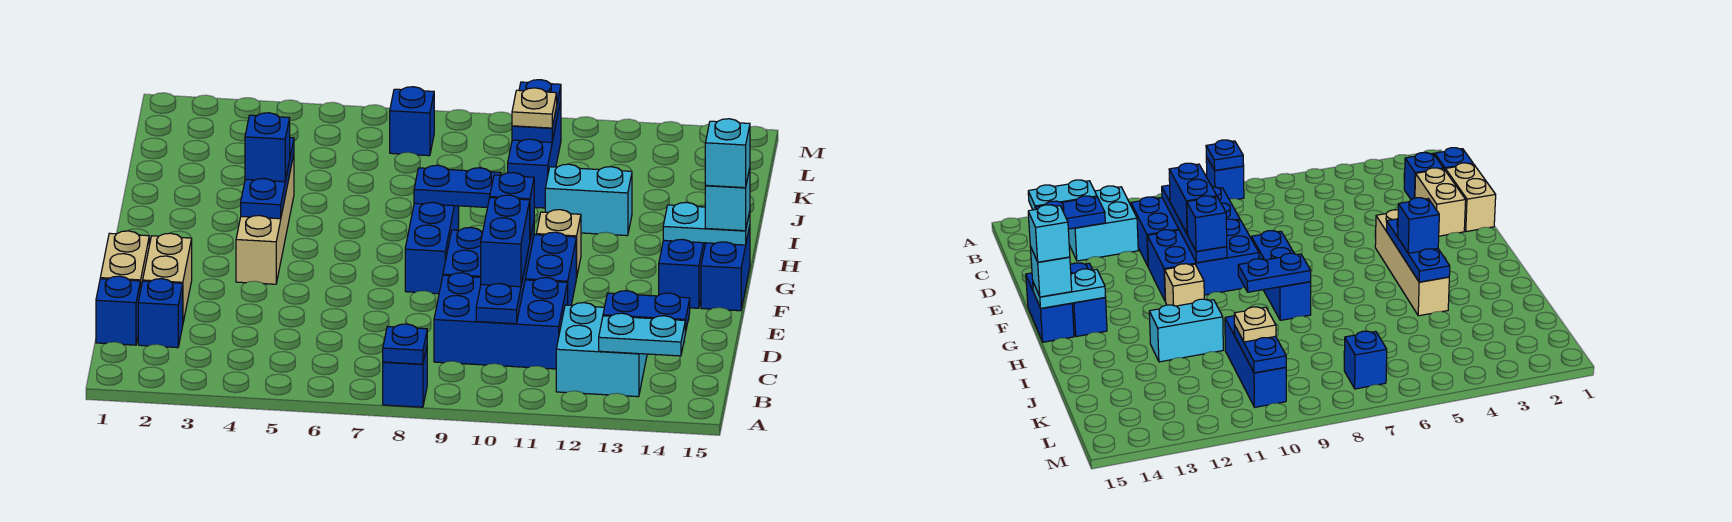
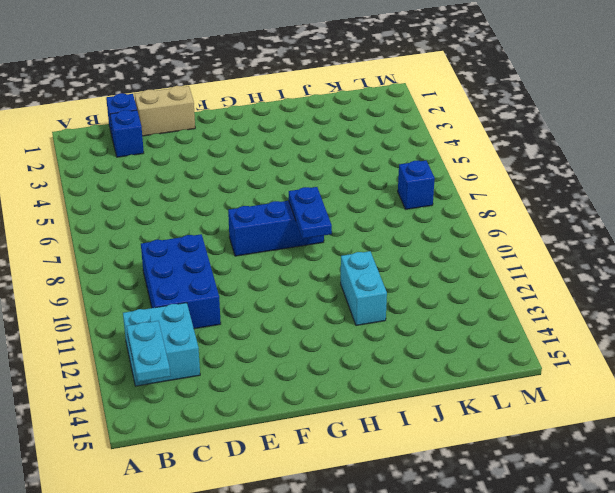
none -> blue 1x1 brick [383,347,427,407]
none -> tan 1x2 brick [143,233,192,322]
none -> blue 2x3 brick [443,228,576,305]
none -> tan 1x4 brick [236,155,294,284]

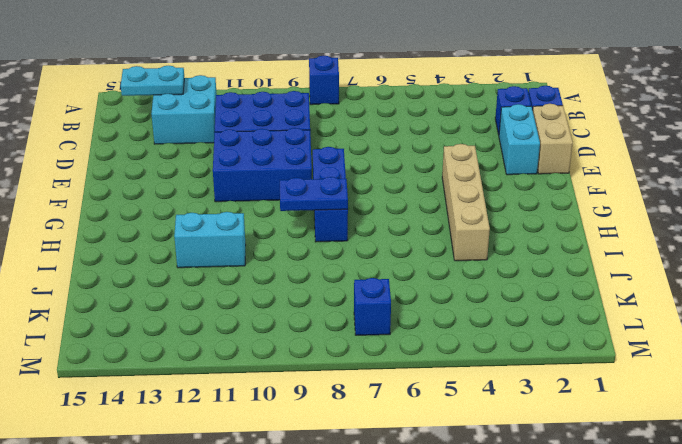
cyan 1x2 brick [499,104,540,175] -> tan 1x2 brick [143,233,192,322]
none -> blue 1x2 brick [659,239,705,308]
none -> blue 1x2 brick [701,226,750,311]
none -> tan 1x1 brick [536,210,581,278]
none -> blue 1x3 brick [508,101,561,208]

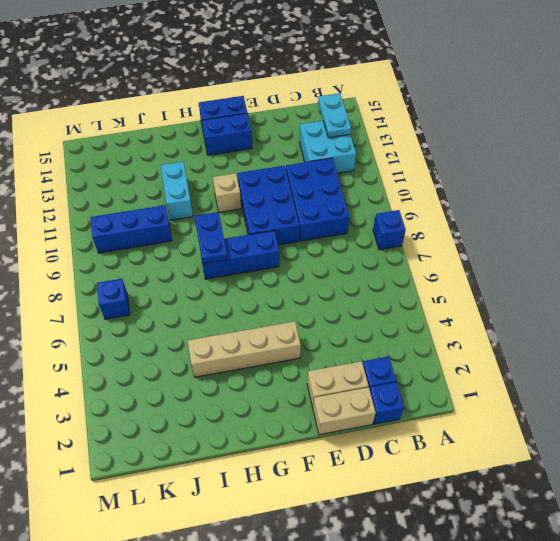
none -> blue 1x1 plate [383,324,427,364]
none -> blue 1x4 plate [476,223,534,324]
none -> blue 1x2 plate [603,291,690,333]
none -> blue 1x3 plate [241,138,294,219]

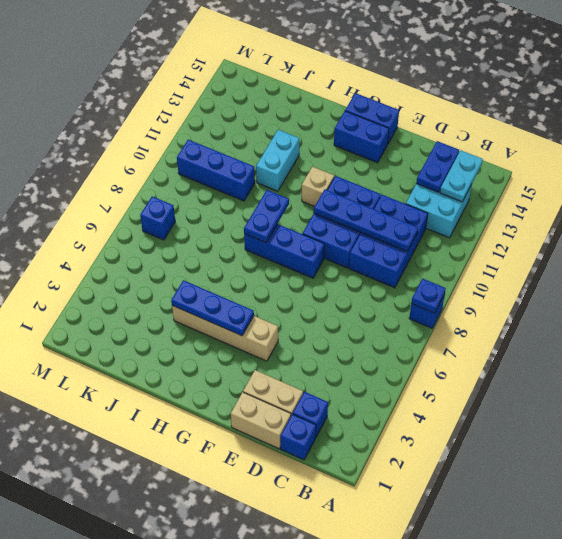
none -> cyan 1x2 plate [663,202,750,245]
none -> blue 1x2 plate [512,80,561,142]
none -> blue 1x2 brick [481,195,530,287]
none -> blue 1x1 brick [490,173,534,239]

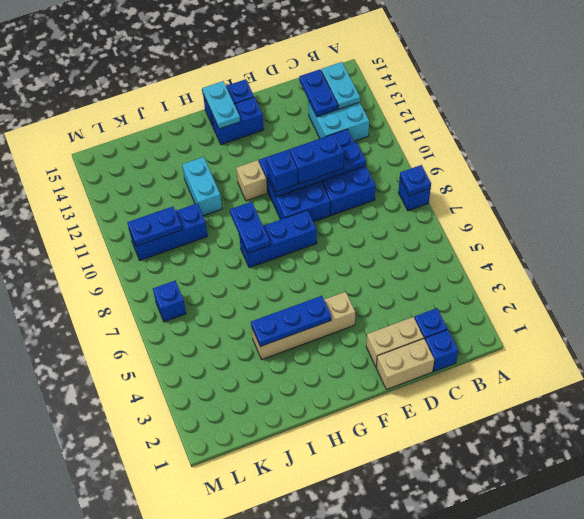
none -> cyan 1x1 brick [705,169,750,231]
none -> blue 1x1 brick [245,113,290,182]
none -> tan 1x1 plate [512,88,557,128]
none -> cyan 1x1 brick [705,119,750,188]

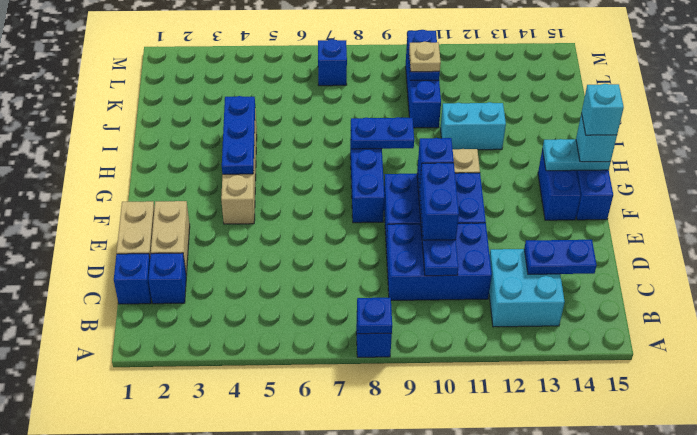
none -> cyan 1x2 plate [599,313,685,356]
none -> blue 1x1 brick [245,113,290,182]

